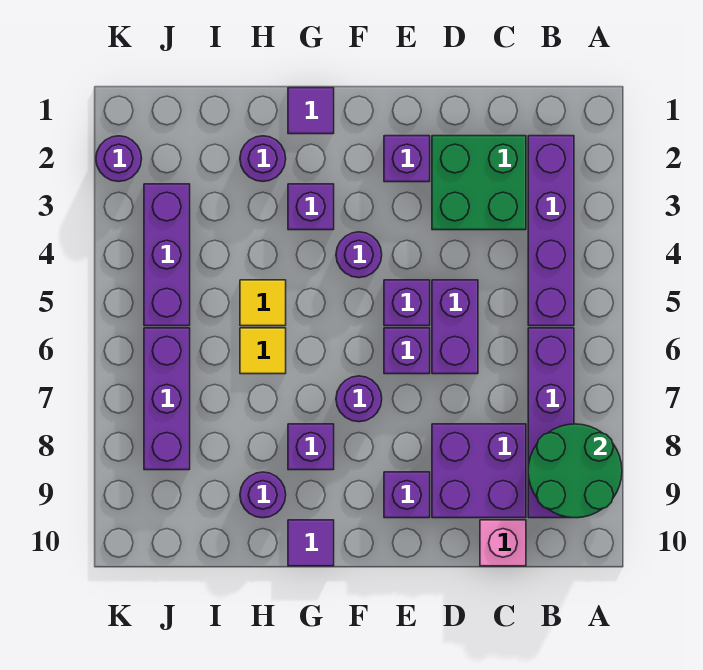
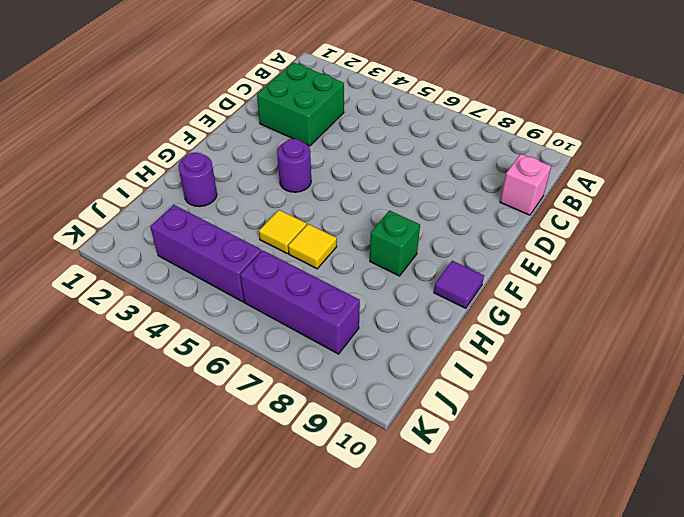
green 1x1 brick [370,211,420,276] -> purple 1x1 brick [288,424,334,470]
none -> purple 1x4 brick [528,136,574,326]
none -> purple 1x4 brick [528,328,574,518]
none -> purple 2x2 brick [432,424,526,518]

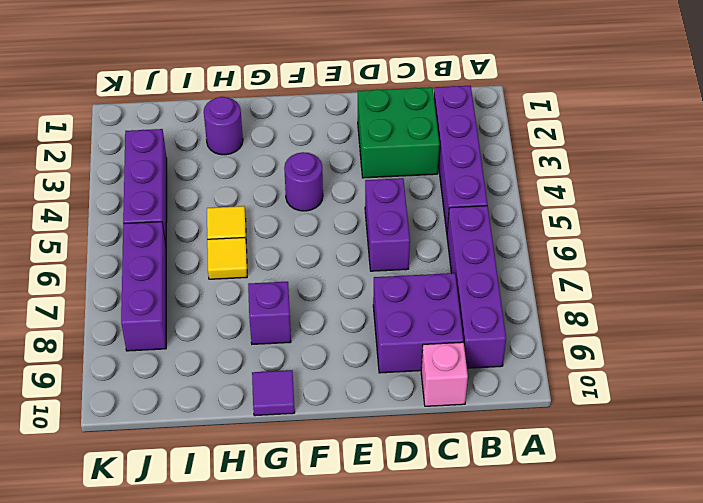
none -> purple 1x1 brick [384,136,430,182]
none -> purple 1x1 brick [384,280,430,326]
none -> purple 1x1 brick [384,328,430,374]

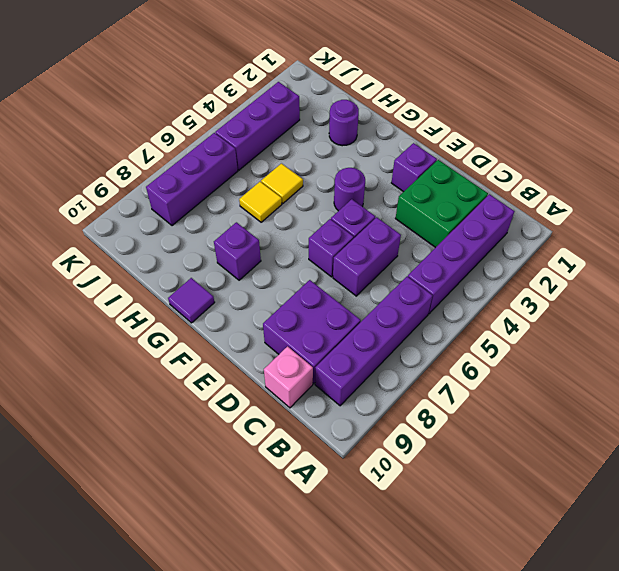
none -> purple 1x1 brick [384,472,430,518]
none -> purple 1x1 round brick [336,376,382,422]
none -> purple 1x1 tile [288,88,334,134]

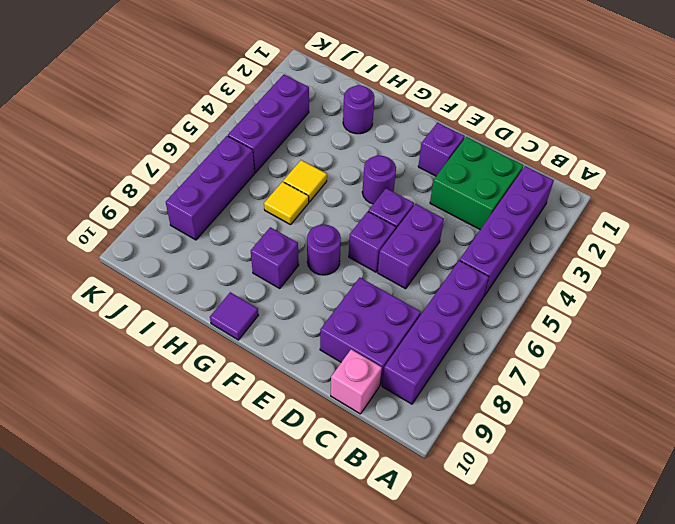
none -> purple 1x1 brick [384,472,430,518]
none -> purple 1x1 tile [288,88,334,134]
none -> purple 1x1 brick [288,184,334,230]

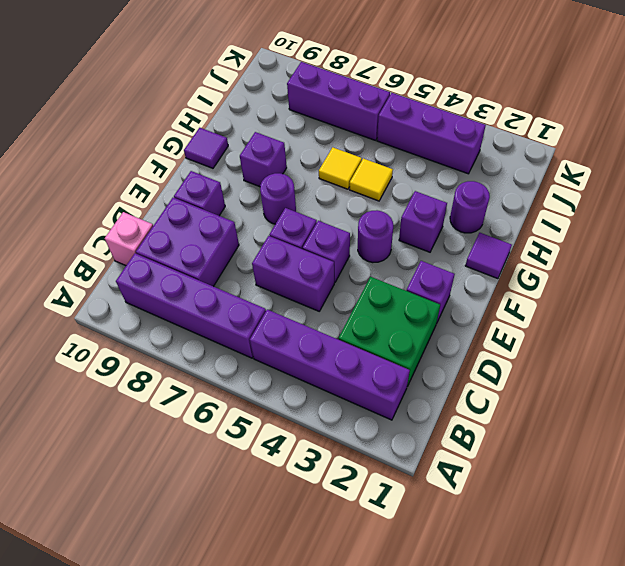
none -> purple 1x1 round brick [240,472,286,518]
none -> purple 1x1 round brick [96,136,142,182]
none -> green 2x2 round brick [528,424,622,518]

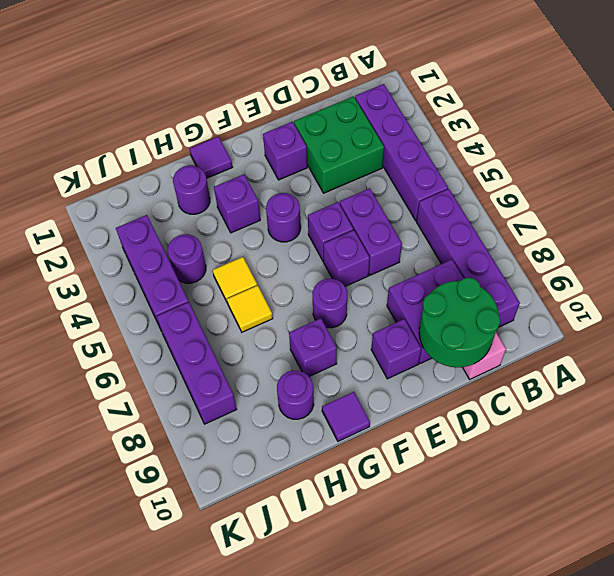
green 2x2 round brick [419,277,500,367] -> green 2x2 round brick moved to [528,424,622,518]
purple 1x1 round brick [168,234,206,283] -> purple 1x1 round brick moved to [96,136,142,182]

